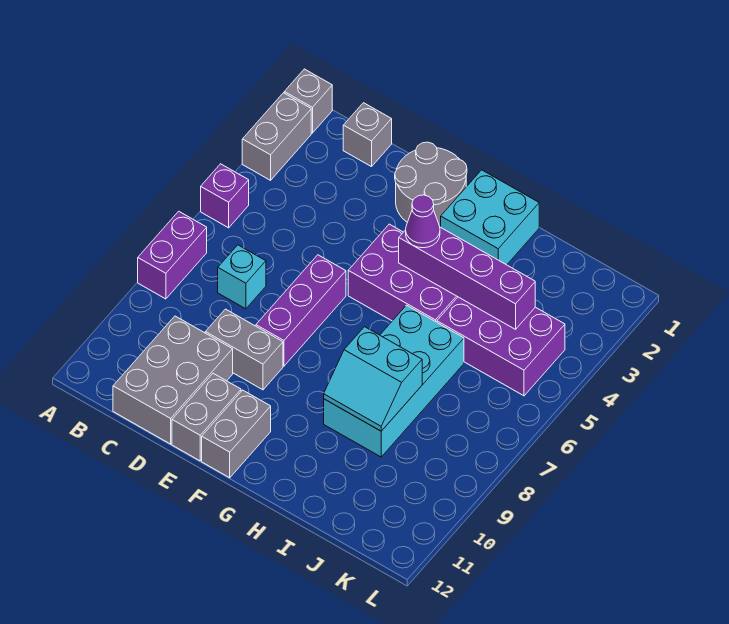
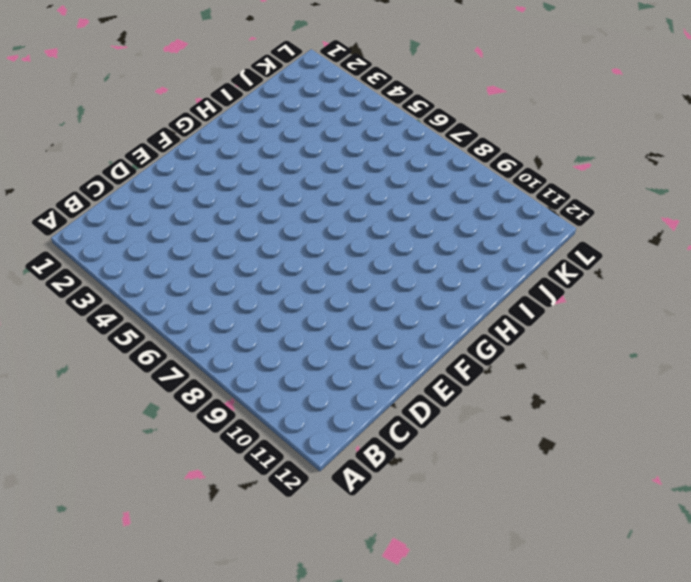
none -> grey 1x1 brick [284,69,332,133]
none -> grey 1x2 brick [242,93,311,180]
none -> purple 1x1 brick [201,164,249,228]

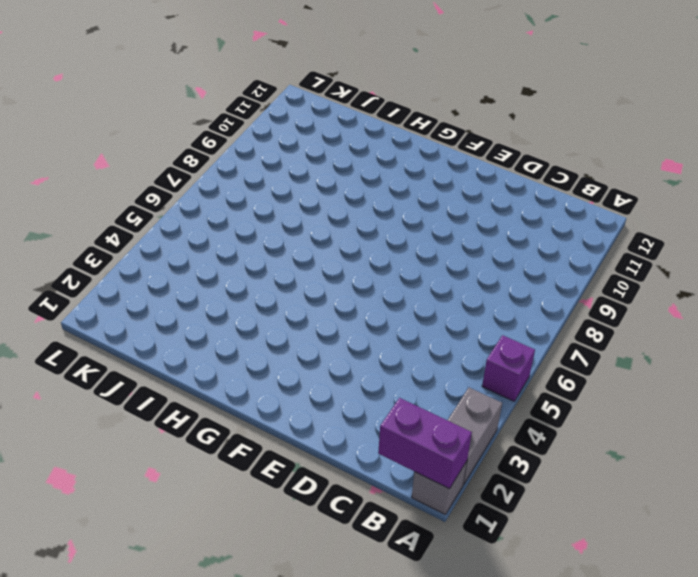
purple 1x2 brick [378,398,472,489] -> purple 1x2 brick turned to [138,211,207,299]
none -> grey 1x1 brick [343,103,392,167]
none -> cyan 1x1 brick [218,245,266,309]
none -> grey 2x3 brick [113,316,233,444]

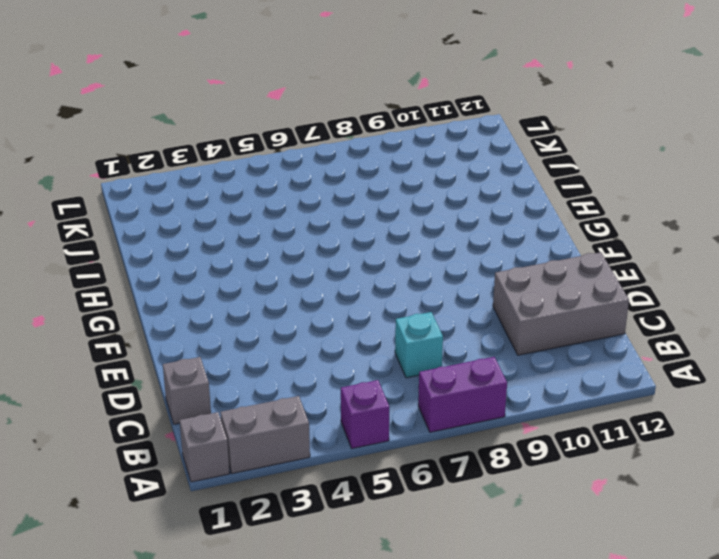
none -> grey 1x2 brick [205,309,283,390]
none -> grey 2x2 round brick [395,142,467,227]
none -> purple 1x3 brick [256,255,346,366]

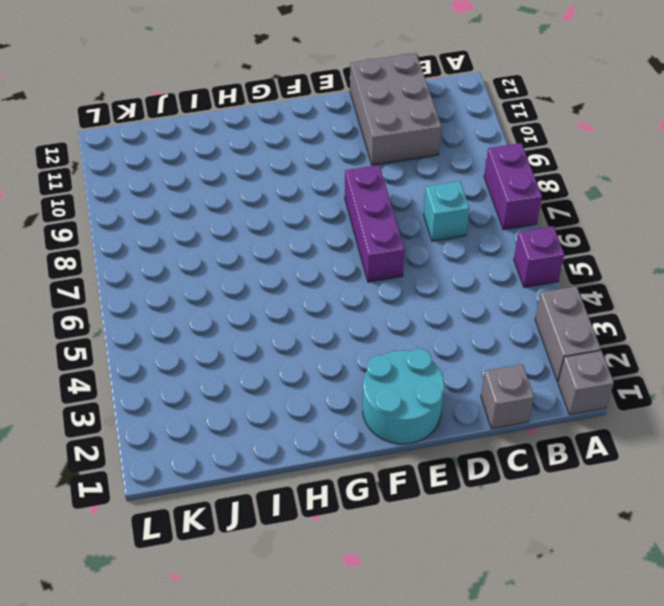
cyan 2x2 round brick [363,349,444,444] -> grey 2x2 round brick [395,142,467,227]
none -> grey 1x2 brick [205,309,283,390]
none -> grey 1x2 brick [172,373,241,461]
none -> purple 2x3 brick [348,224,457,322]

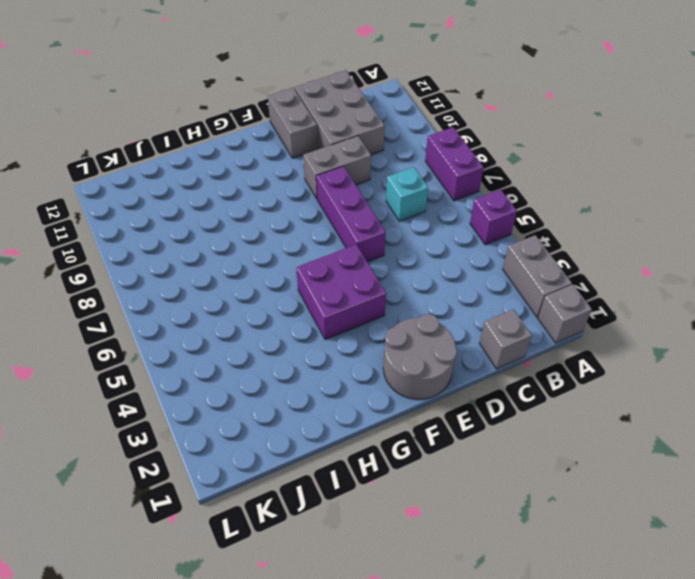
purple 2x2 brick [296,245,386,340] -> purple 2x3 brick [348,224,457,322]
none -> grey 1x2 brick [202,390,271,478]
none -> cyan 2x2 brick [441,170,539,265]
none -> cyan 2x4 brick [324,305,464,457]

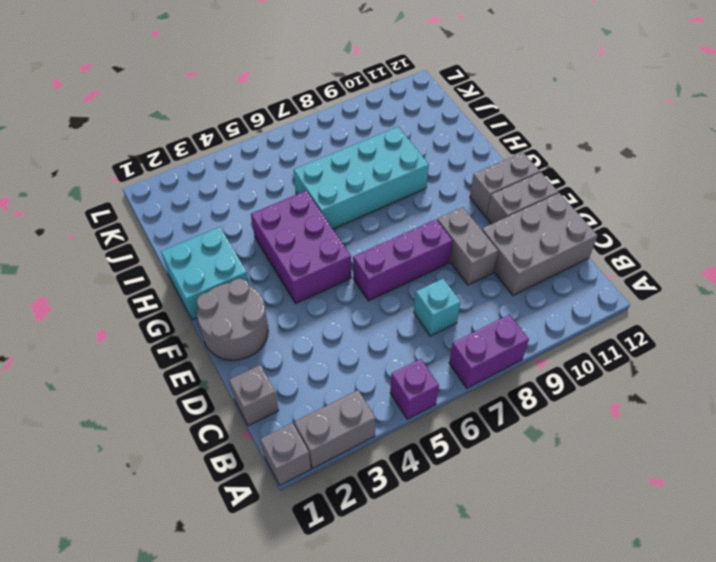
none -> purple 2x3 brick [437,297,565,396]
none -> purple 1x4 brick [399,227,535,329]
none -> cyan 2x2 slope [324,327,422,431]

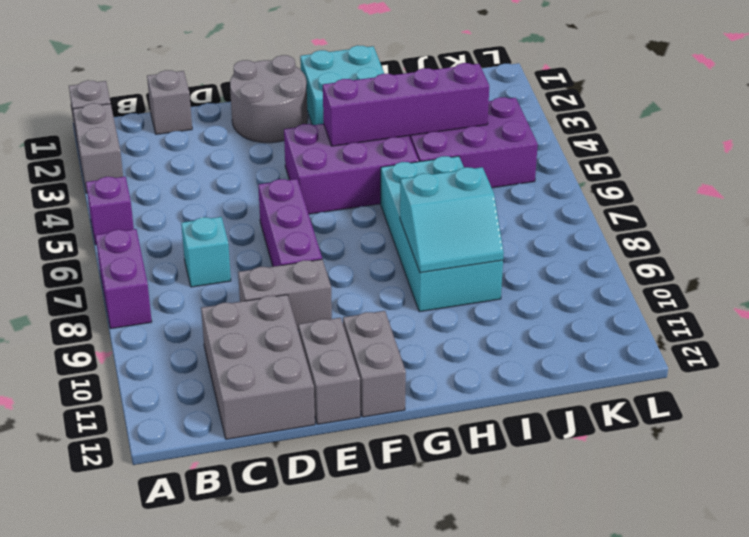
none -> purple 1x1 cone [406,195,440,248]

